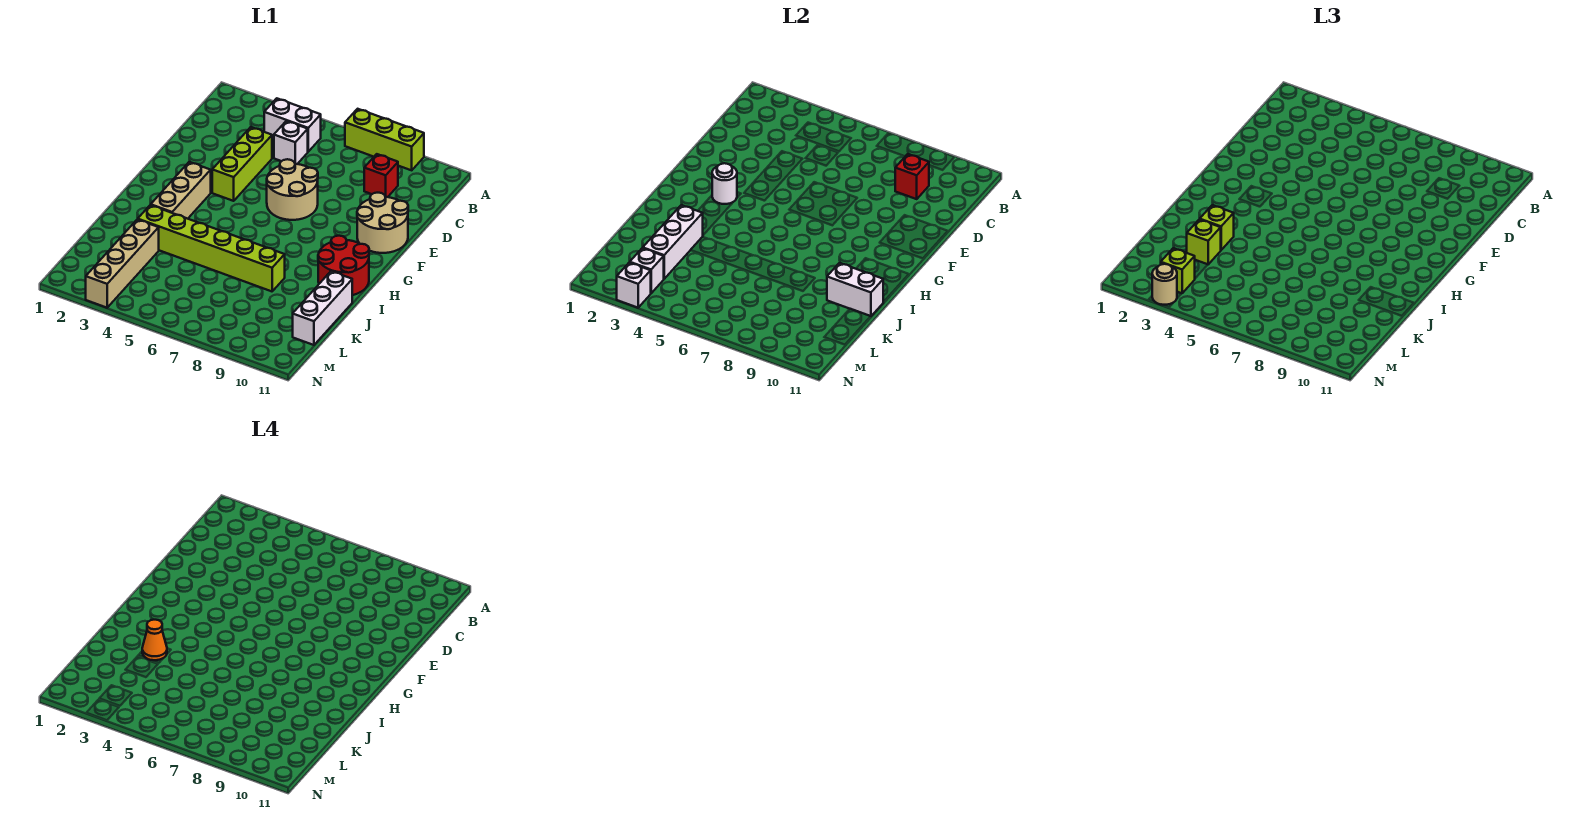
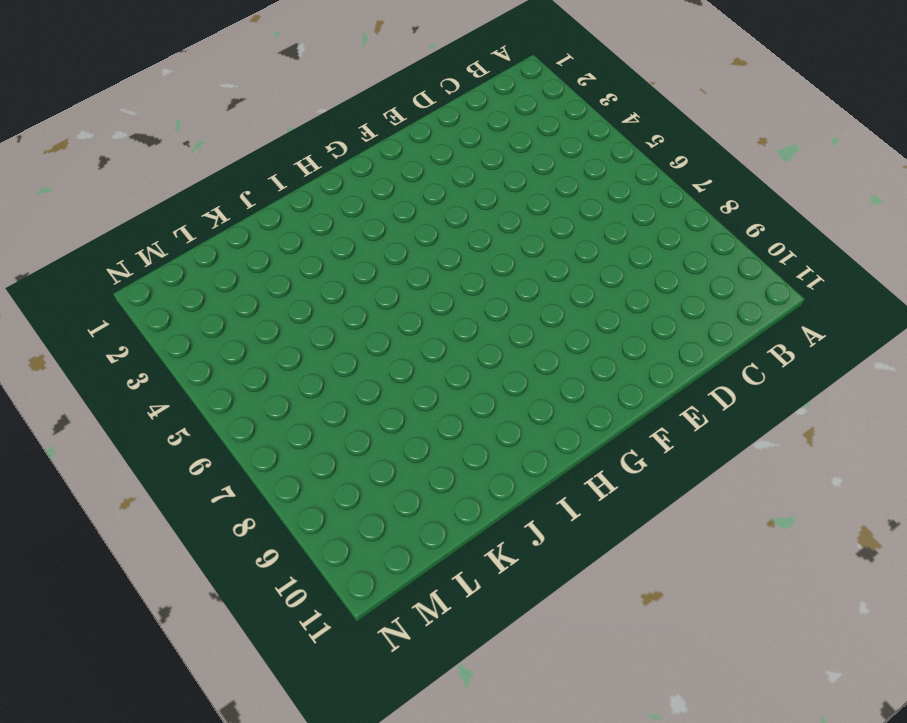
none -> lime 1x3 brick [345,109,424,170]
none -> white 1x2 brick [264,98,321,152]
none -> white 1x1 brick [274,121,308,164]

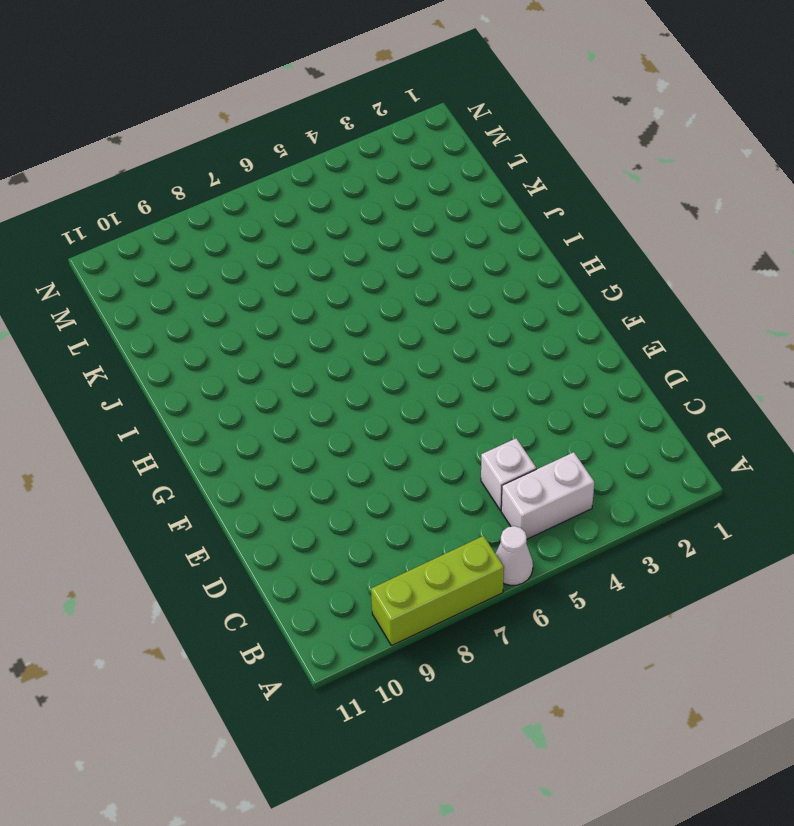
white 1x1 cone [496,526,533,585] -> none
none -> red 1x1 brick [364,154,398,197]
none -> lime 1x3 brick [212,127,272,201]
none -> tan 2x2 round brick [267,159,318,220]

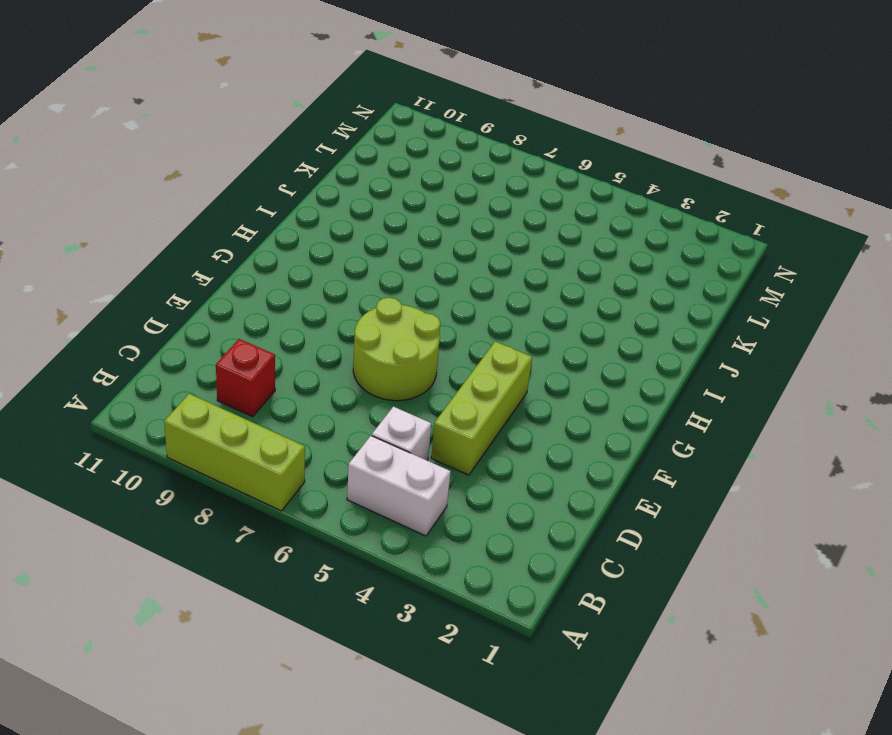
lime 2x2 round brick [353,298,440,401] -> tan 2x2 round brick [267,159,318,220]
none -> tan 2x2 round brick [357,193,408,253]
none -> tan 1x3 brick [151,162,211,219]
none -> red 2x2 round brick [318,236,369,295]

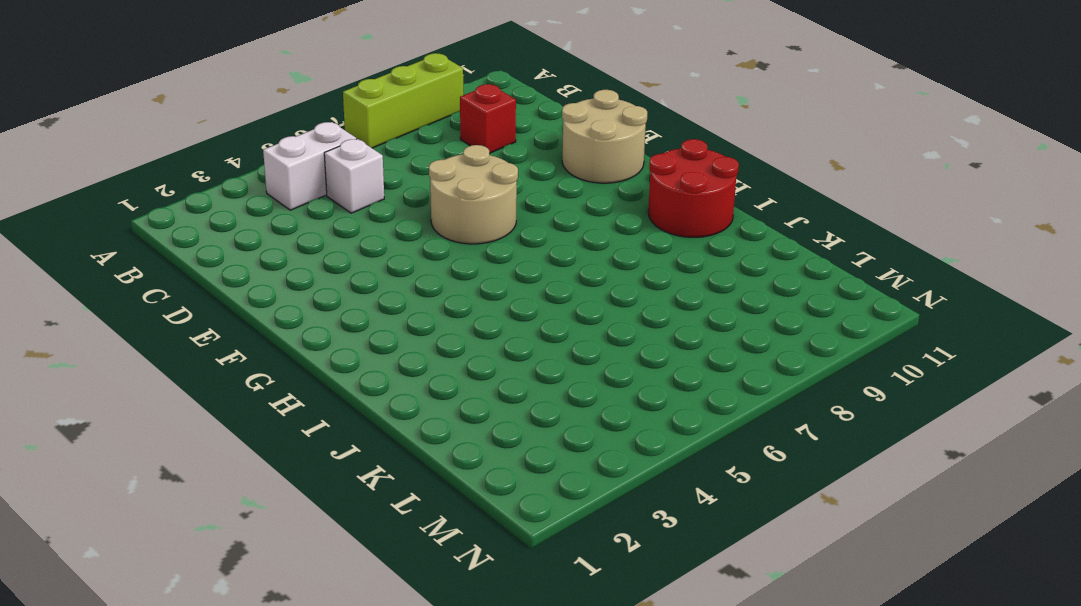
none -> lime 1x3 brick [212,127,272,201]
none -> tan 1x3 brick [151,162,211,219]
none -> lime 1x6 brick [138,205,285,291]

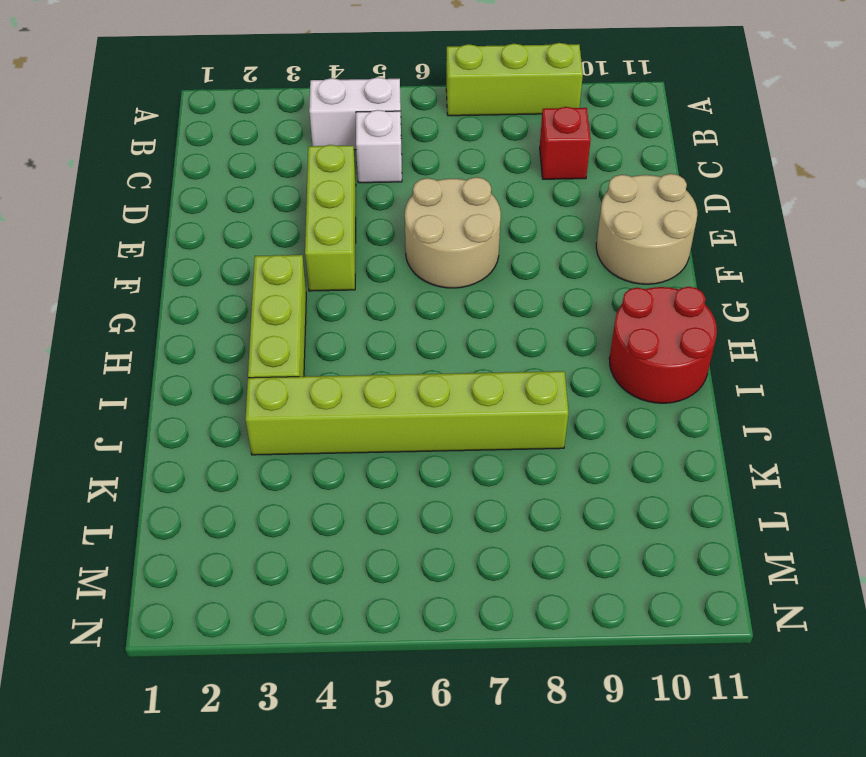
lime 1x3 brick [248,255,306,378] -> tan 1x3 brick [151,162,211,219]
none -> white 1x3 brick [293,271,352,345]
none -> tan 1x4 brick [86,219,159,308]
none -> red 1x1 brick [895,154,929,199]

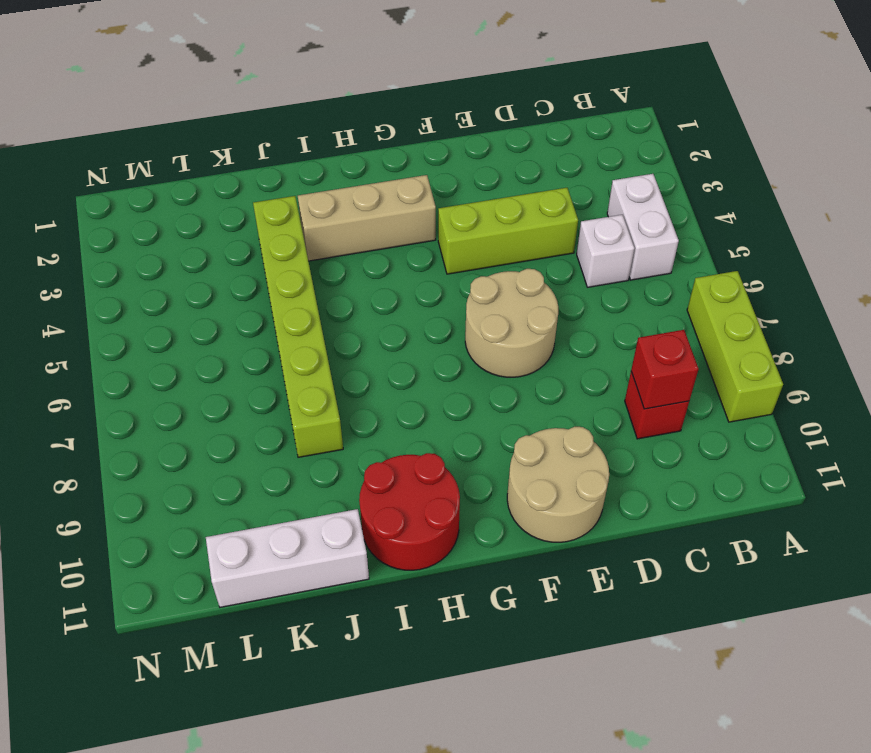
none -> tan 1x4 brick [86,219,159,308]
none -> white 1x1 round brick [712,163,737,204]
none -> white 1x3 brick [643,205,703,279]

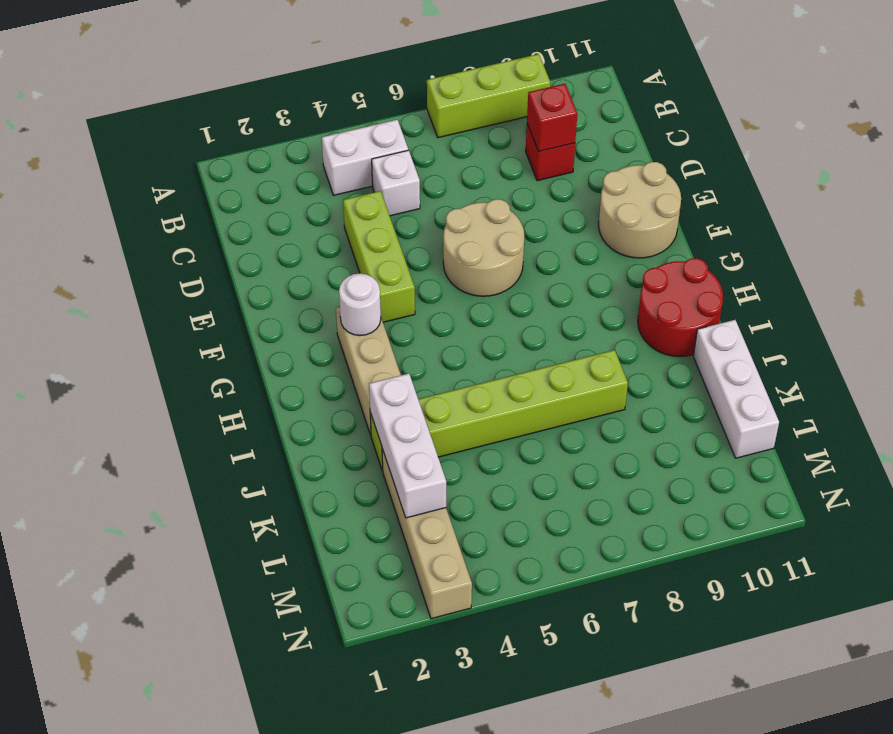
none -> white 1x2 brick [827,263,883,316]
none -> white 1x1 brick [630,248,664,293]
none -> white 1x1 brick [617,262,651,308]

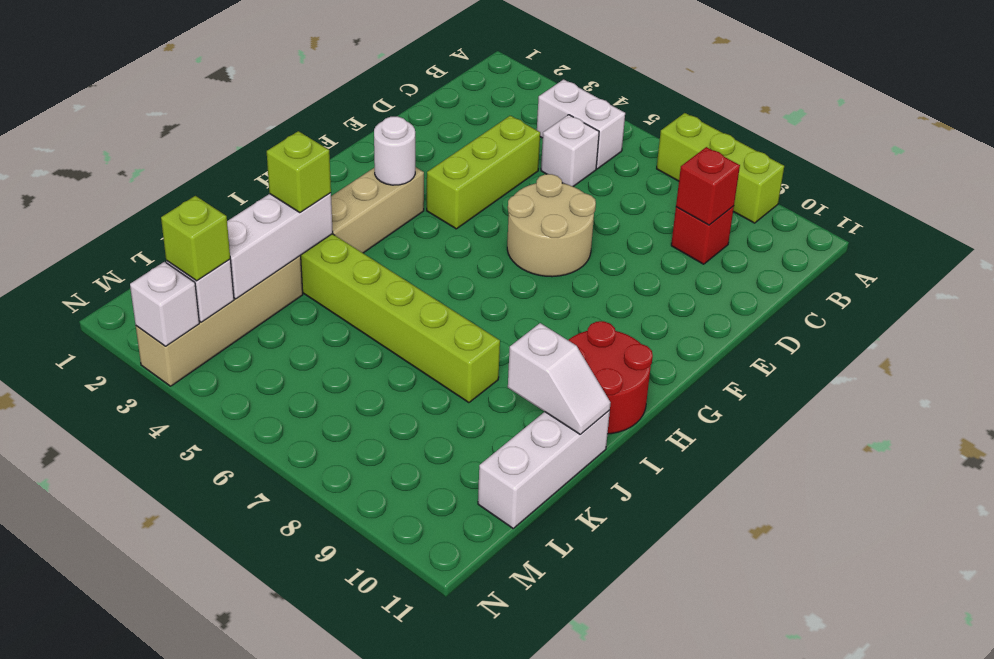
white 1x2 slope [508,323,611,434] -> white 1x2 brick [827,263,883,316]
none -> tan 2x2 round brick [357,193,408,253]
none -> lime 1x1 brick [1187,219,1221,264]
none -> tan 1x1 round brick [1152,264,1177,305]

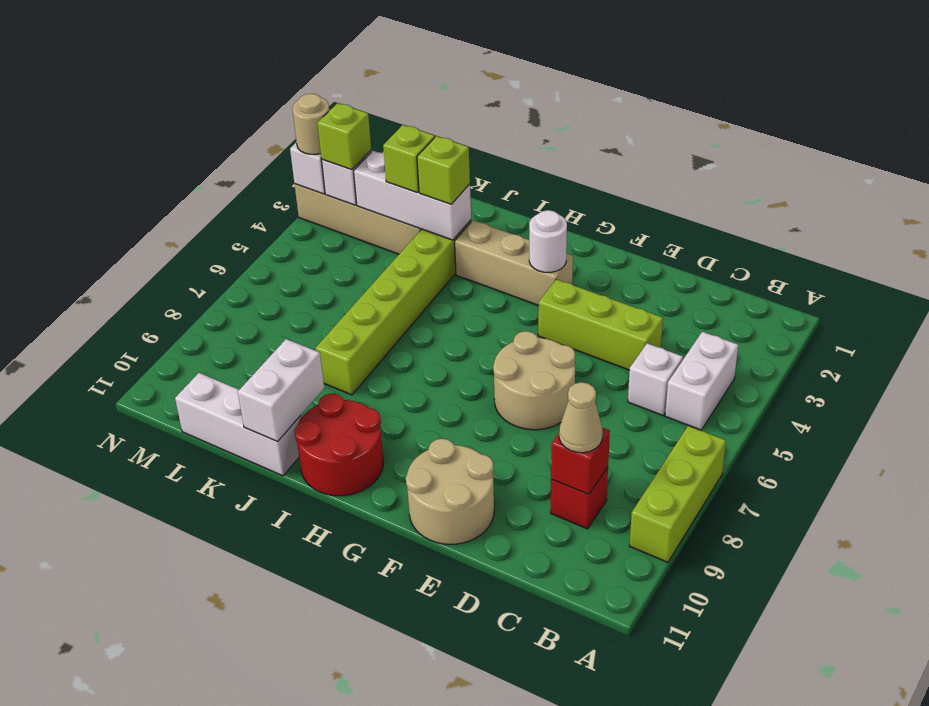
tan 1x1 cone [559,382,603,453] -> none
none -> orange 1x1 cone [142,620,167,660]

